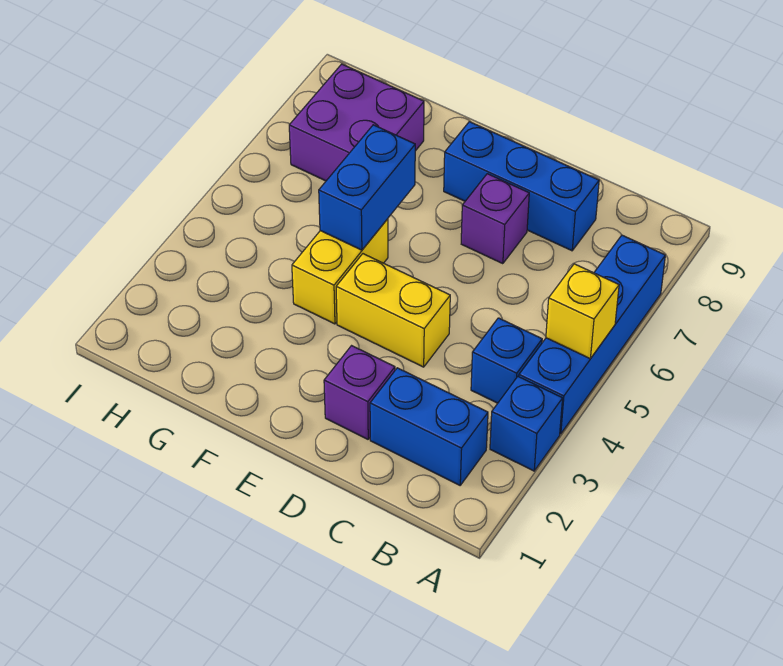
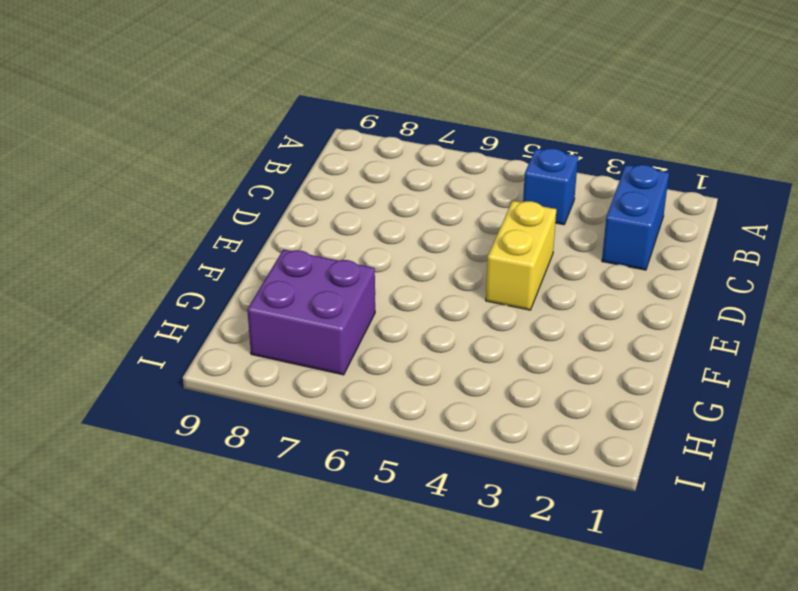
none -> blue 1x1 brick [490,377,563,471]
none -> blue 1x4 brick [519,235,665,434]
none -> blue 1x3 brick [444,122,599,251]

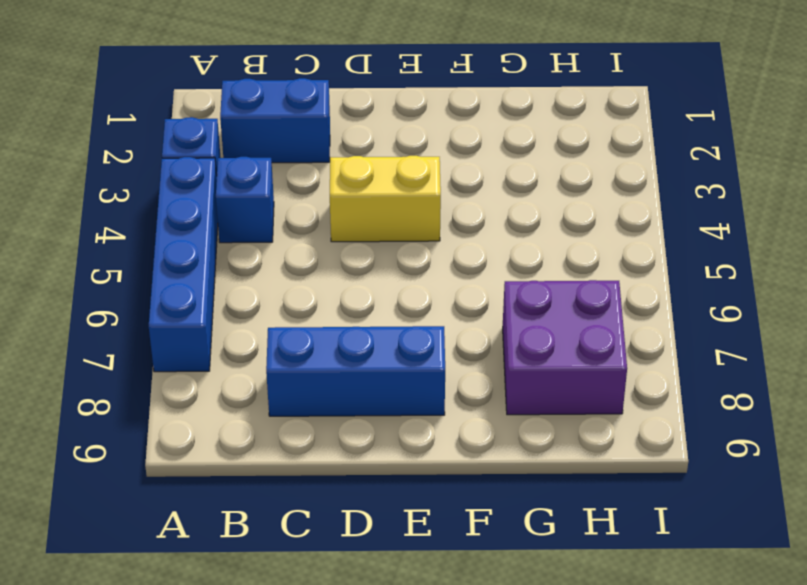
none -> purple 1x1 brick [324,346,395,439]
none -> purple 1x1 brick [461,174,529,264]
none -> yellow 1x2 brick [292,219,388,324]

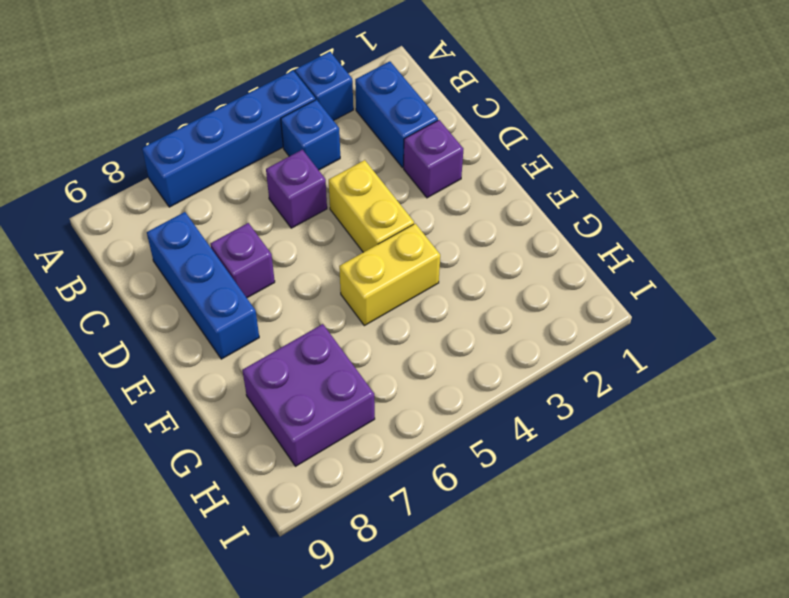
purple 1x1 brick [266,150,327,228] -> none
none -> yellow 1x1 brick [546,264,619,359]
none -> blue 1x2 brick [319,125,415,250]

